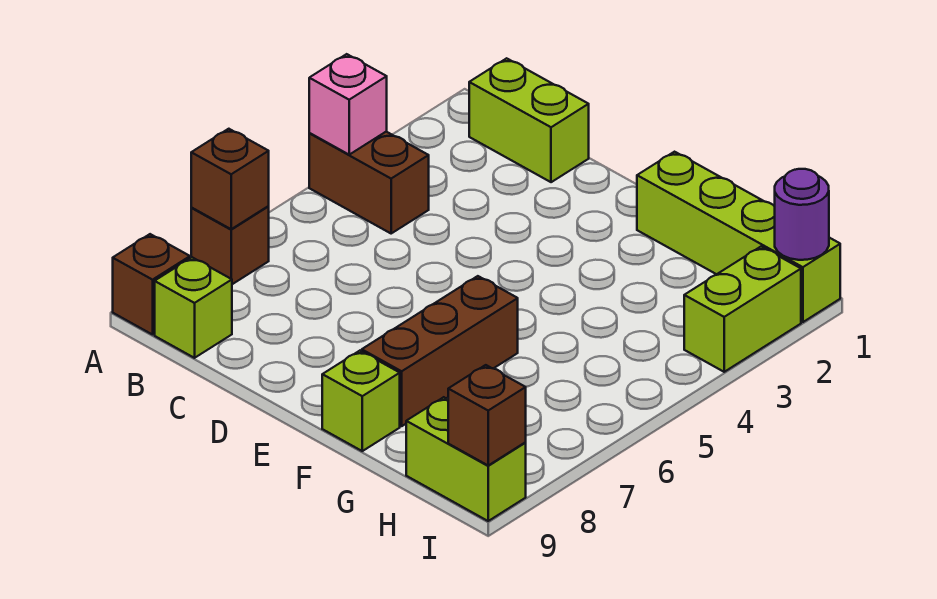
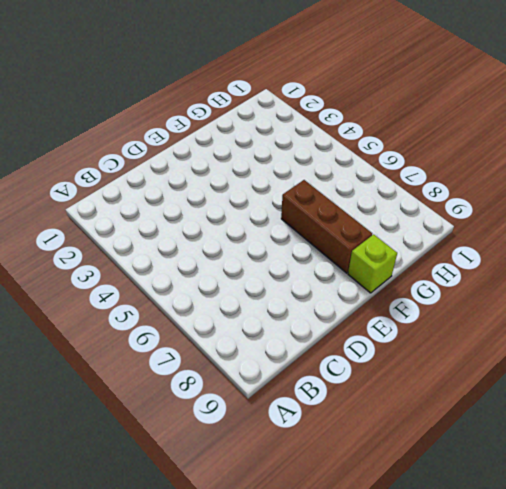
none -> brown 1x2 brick [309,132,429,233]
none -> brown 1x1 brick [191,207,269,284]
none -> brown 1x1 brick [113,234,190,335]

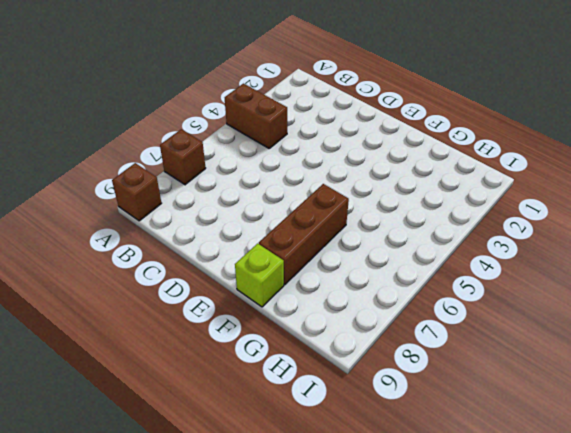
none -> lime 1x2 brick [469,58,589,182]
none -> lime 1x1 brick [155,257,232,358]
none -> lime 1x4 brick [637,152,840,322]

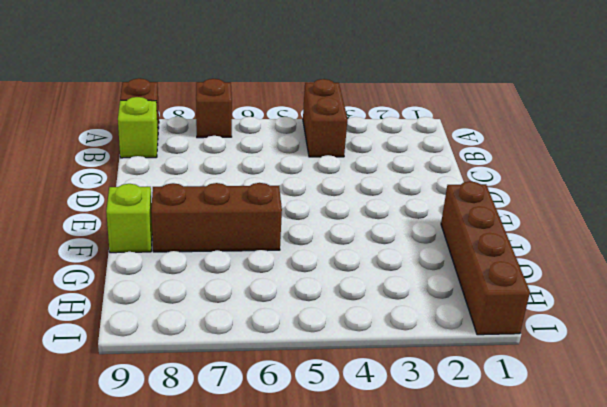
brown 1x4 brick [441,181,530,335] -> lime 1x4 brick [637,152,840,322]
none -> lime 1x2 brick [469,58,589,182]
none -> lime 1x2 brick [406,397,526,521]
none -> lime 1x2 brick [684,247,801,372]

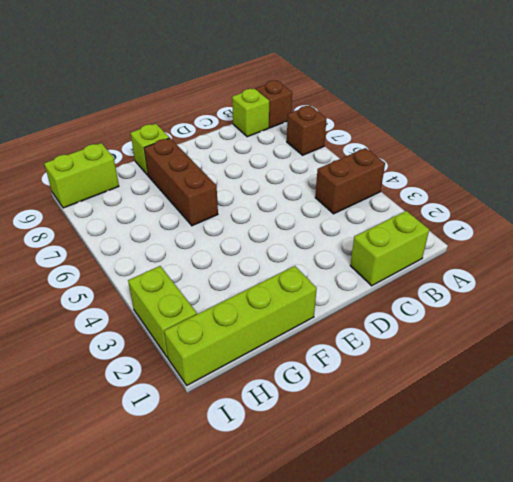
none -> pink 1x1 brick [309,54,387,155]
none -> brown 1x1 brick [191,129,269,229]
none -> purple 1x1 round brick [775,169,829,260]

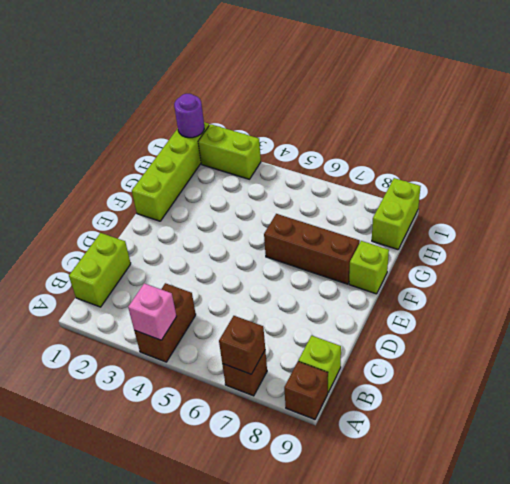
none -> brown 1x1 brick [448,365,526,465]

